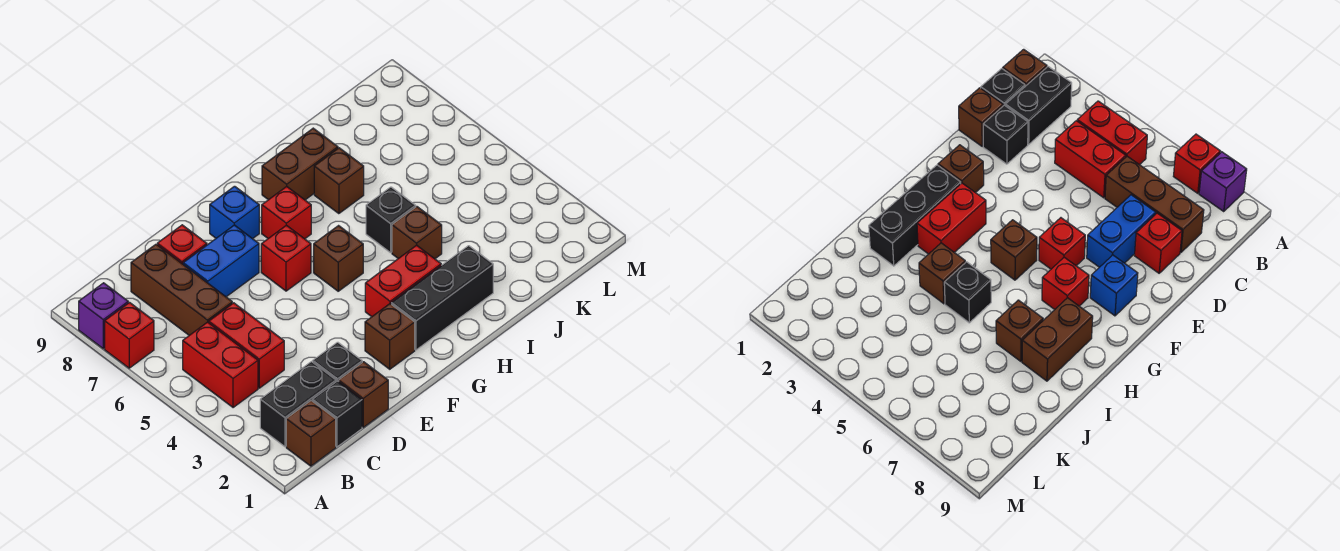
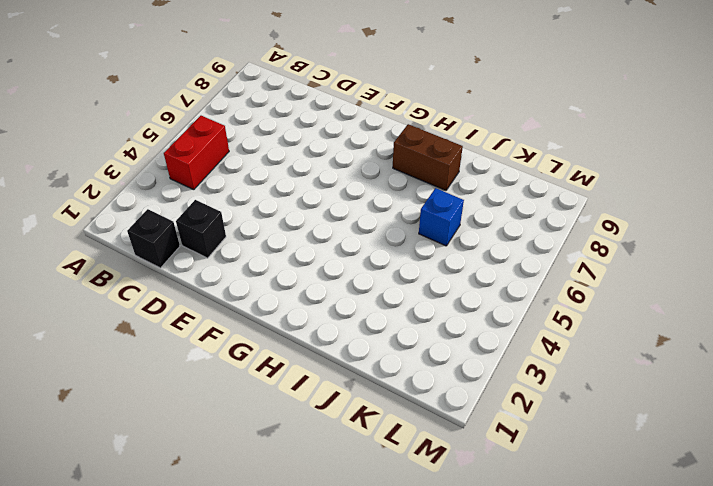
blue 1x1 brick [419,188,464,246] -> blue 1x1 brick moved to [210,186,259,239]
none -> red 1x1 brick [105,303,154,368]
none -> purple 1x1 brick [79,283,128,349]
none -> brown 1x1 brick [286,401,336,466]

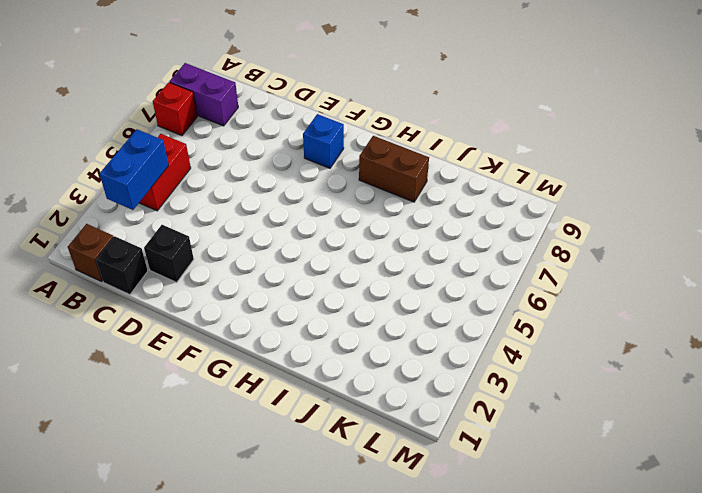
purple 1x2 brick [169,63,238,126] -> purple 1x1 brick [79,283,128,349]
blue 1x2 brick [99,129,169,210] -> blue 1x2 brick turned to [183,225,259,297]
none -> black 1x2 brick [260,362,336,447]
none -> red 1x2 brick [209,303,284,388]
none -> brown 1x3 brick [131,244,232,335]

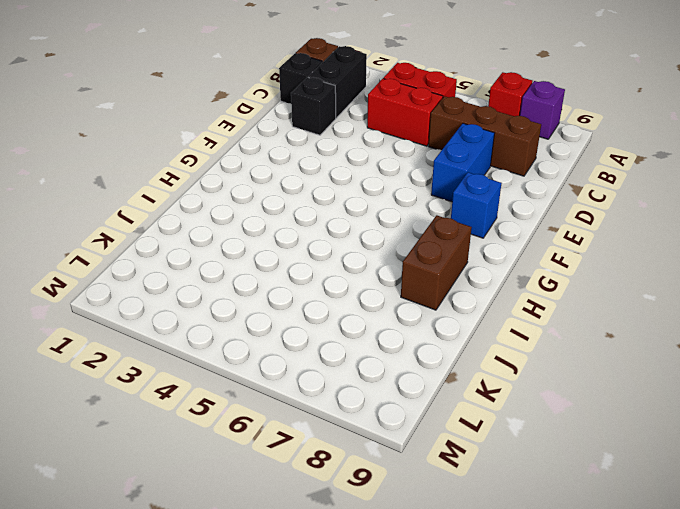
none -> brown 1x1 brick [339,362,388,427]
none -> red 1x1 brick [157,225,207,264]
none -> brown 1x1 brick [365,304,415,369]

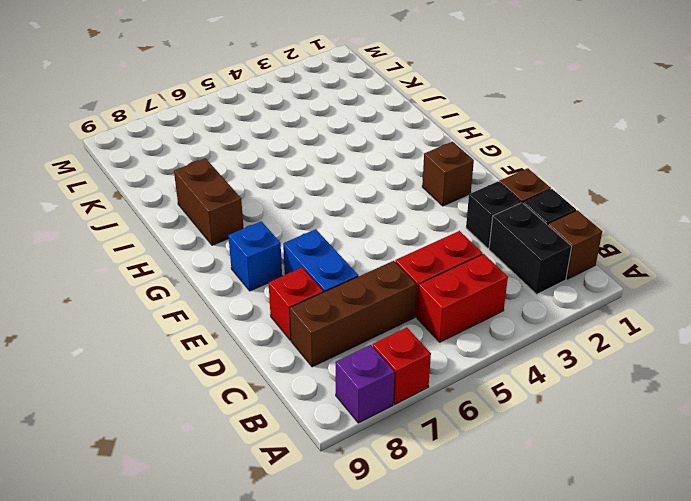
none -> red 1x1 brick [261,225,311,291]
none -> black 1x3 brick [391,246,493,350]
none -> red 1x2 brick [365,245,441,317]

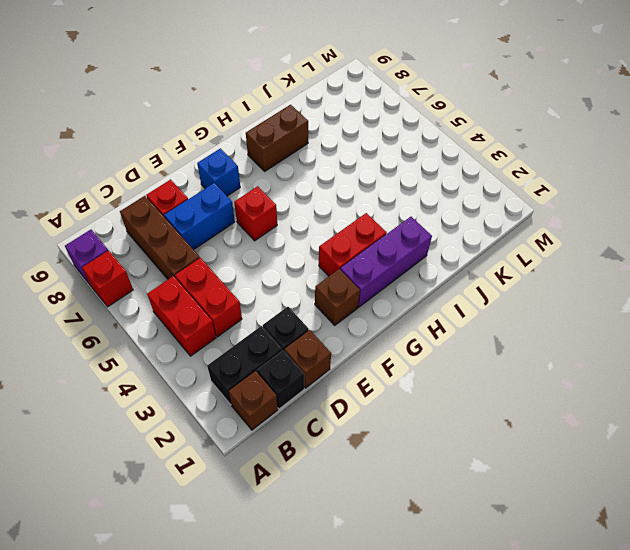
purple 1x3 brick [340,217,432,307] -> black 1x3 brick [391,246,493,350]
none -> brown 1x1 brick [314,226,363,291]
none -> red 1x1 brick [262,186,311,239]
none -> brown 1x1 brick [392,207,442,259]

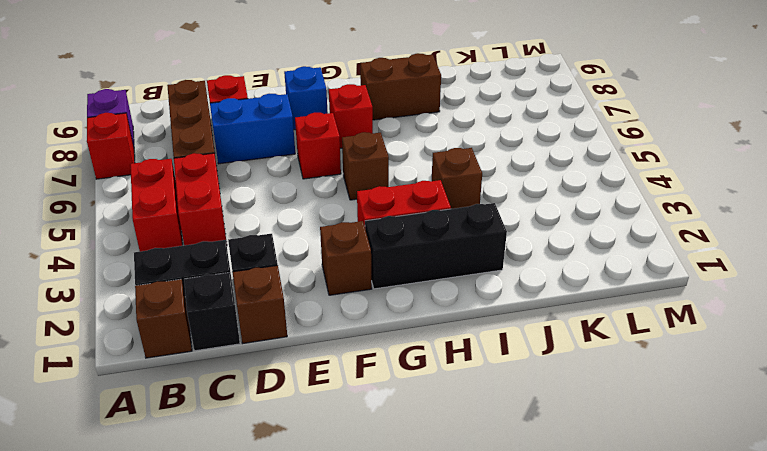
none -> black 1x1 brick [366,187,416,253]
none -> brown 1x1 brick [314,148,364,214]

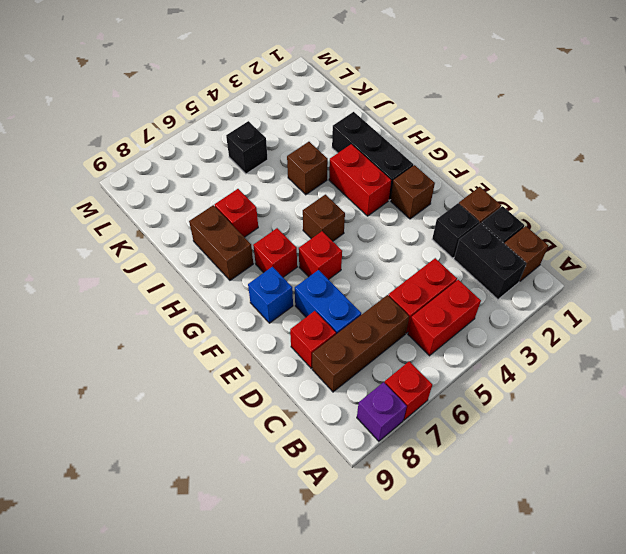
red 1x1 brick [215,189,258,237] -> brown 1x1 brick [314,148,364,214]
black 1x1 brick [226,121,268,174] -> black 1x1 brick moved to [366,187,416,253]

